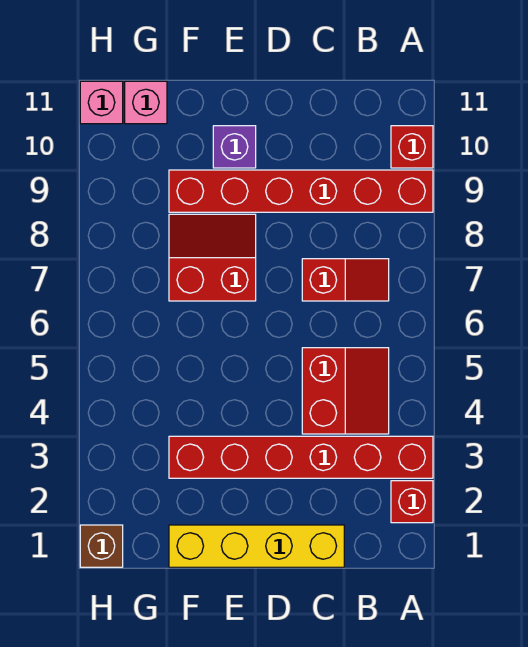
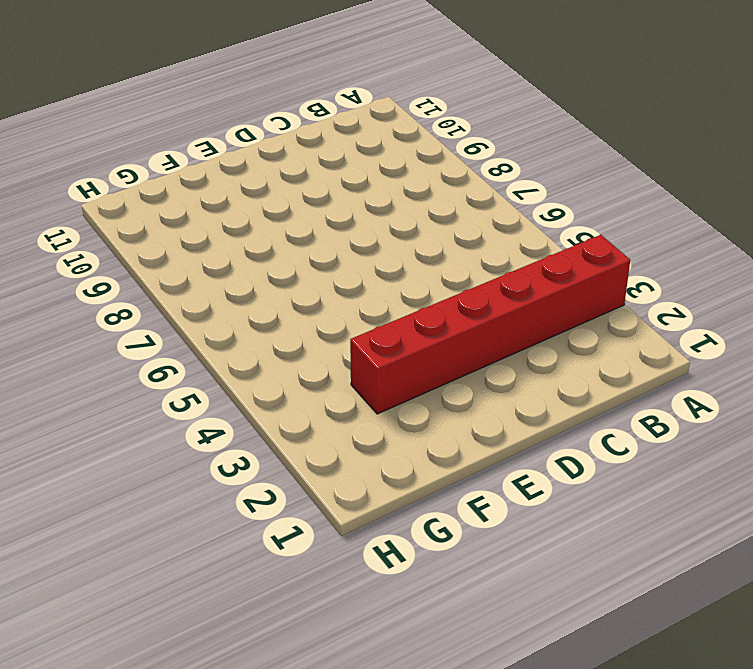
none -> red 1x1 brick [391,481,433,523]
none -> red 1x6 brick [169,170,433,212]
none -> red 1x1 brick [391,126,433,168]

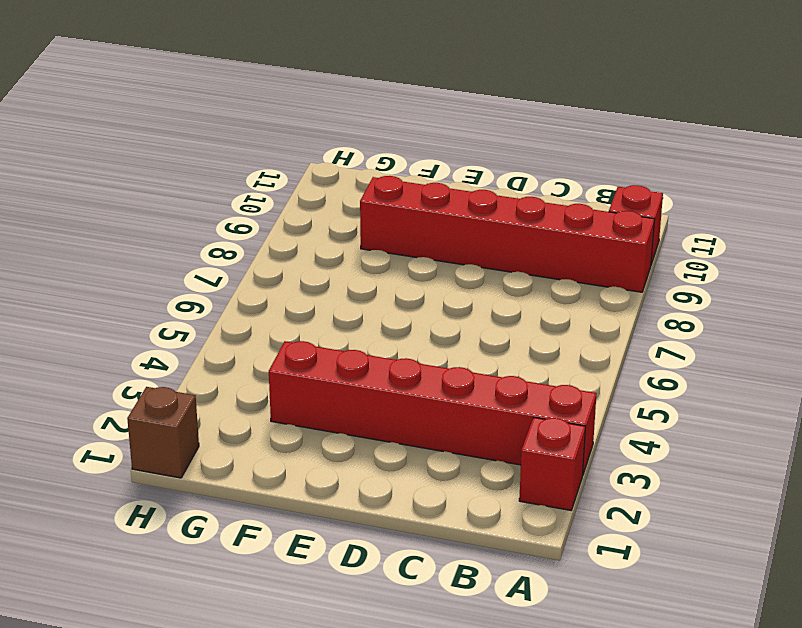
none -> red 2x2 slope [302,348,389,434]
none -> red 1x2 slope [302,259,389,301]
none -> yellow 1x4 brick [169,525,344,567]

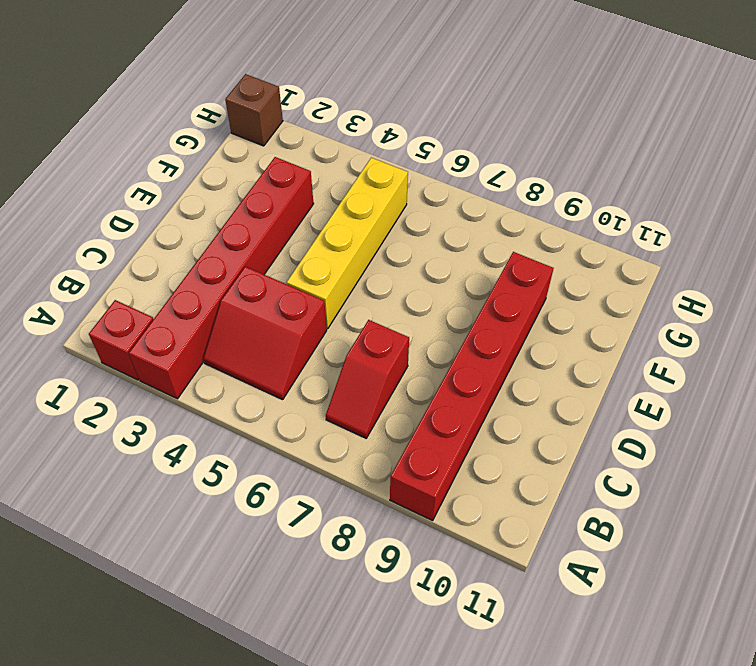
yellow 1x4 brick [287,158,408,329] -> yellow 1x4 brick moved to [169,525,344,567]
none -> red 1x1 brick [391,126,433,168]
none -> red 2x2 slope [169,214,256,301]
none -> purple 1x1 brick [213,126,256,168]

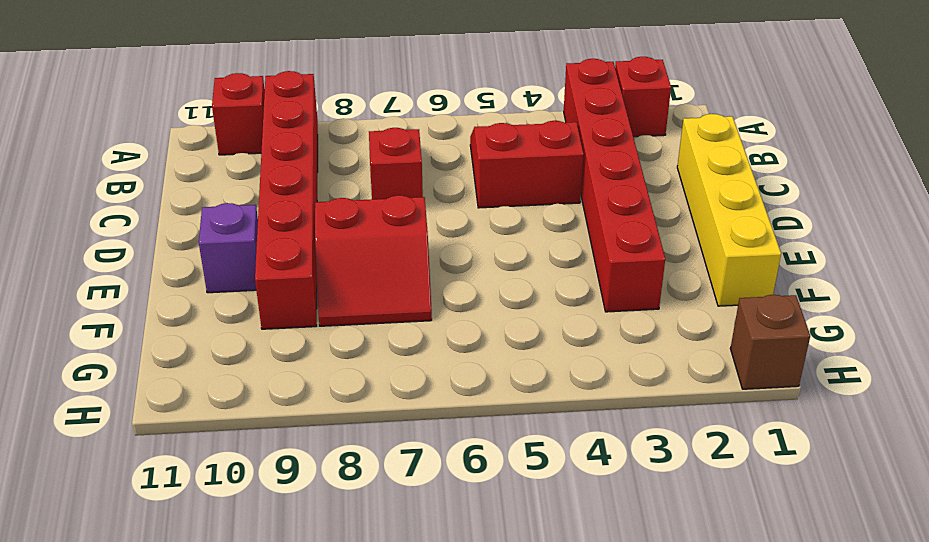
red 2x2 slope [315,195,432,326] -> red 2x2 slope turned to [169,214,256,301]
none -> pink 1x1 brick [125,81,167,124]
none -> pink 1x1 brick [80,81,123,124]

